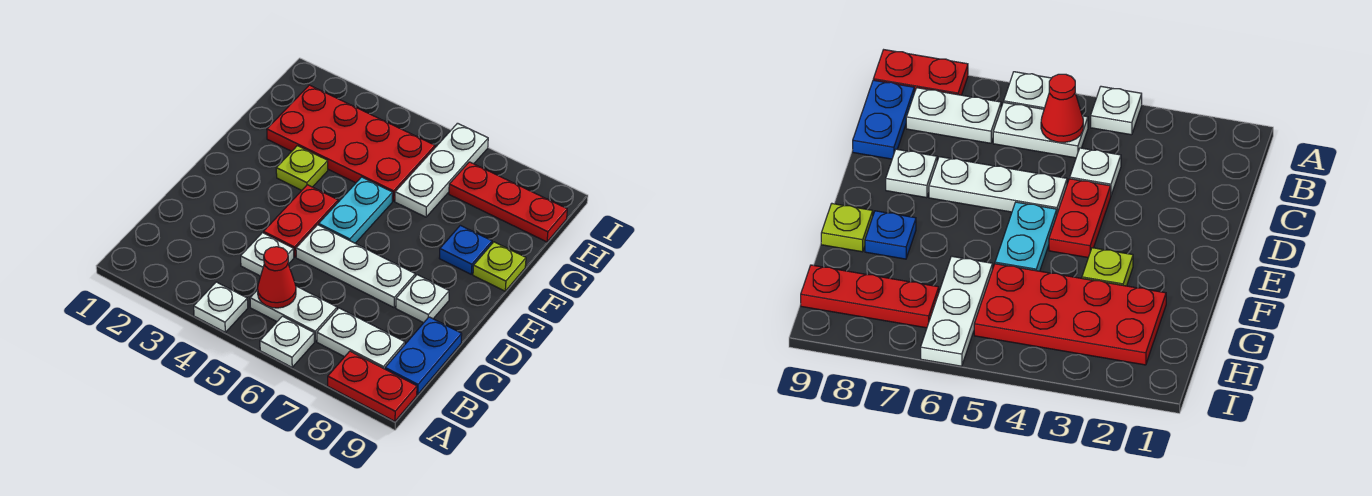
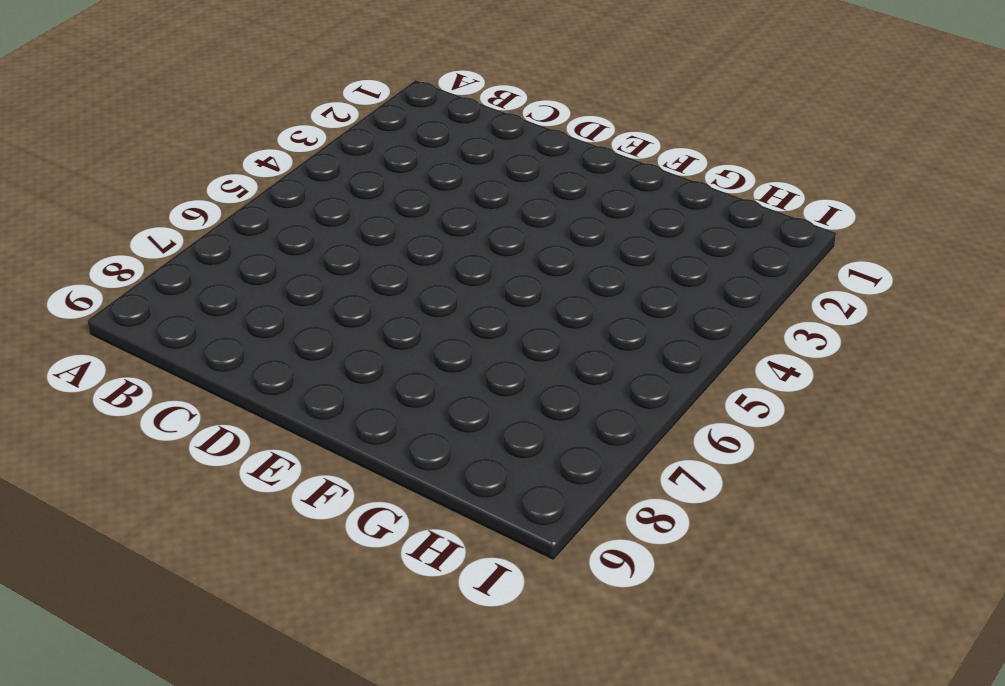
none -> white 1x1 plate [194,282,248,332]
none -> white 1x1 plate [260,316,314,367]
none -> red 1x2 plate [328,351,417,421]

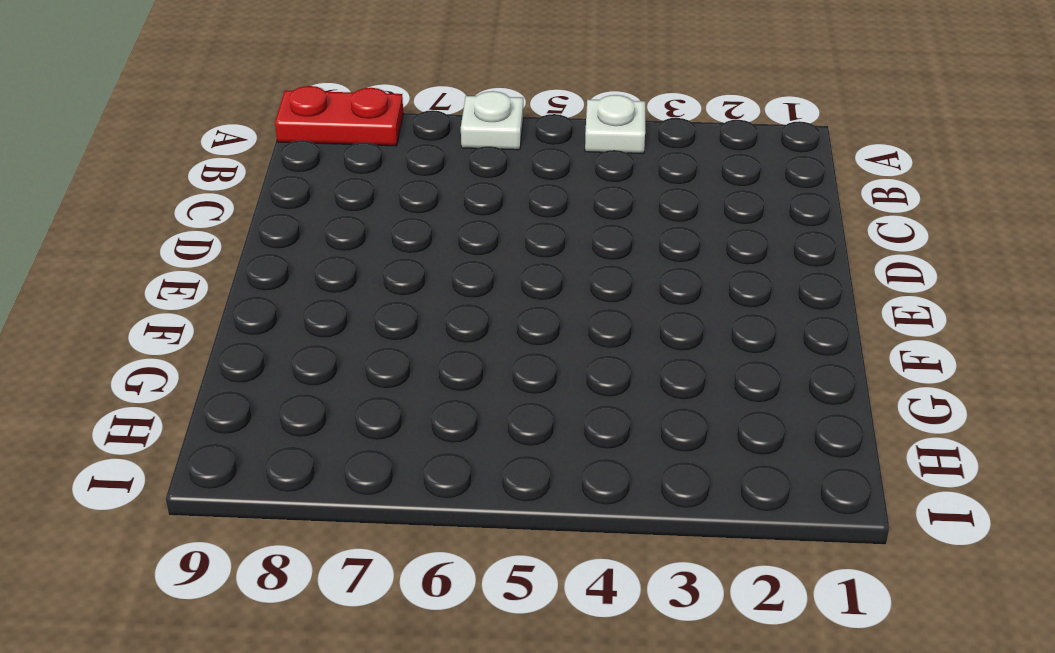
none -> white 1x2 plate [250,286,337,341]
none -> white 1x2 plate [317,308,405,369]
none -> blue 1x2 plate [385,317,462,394]

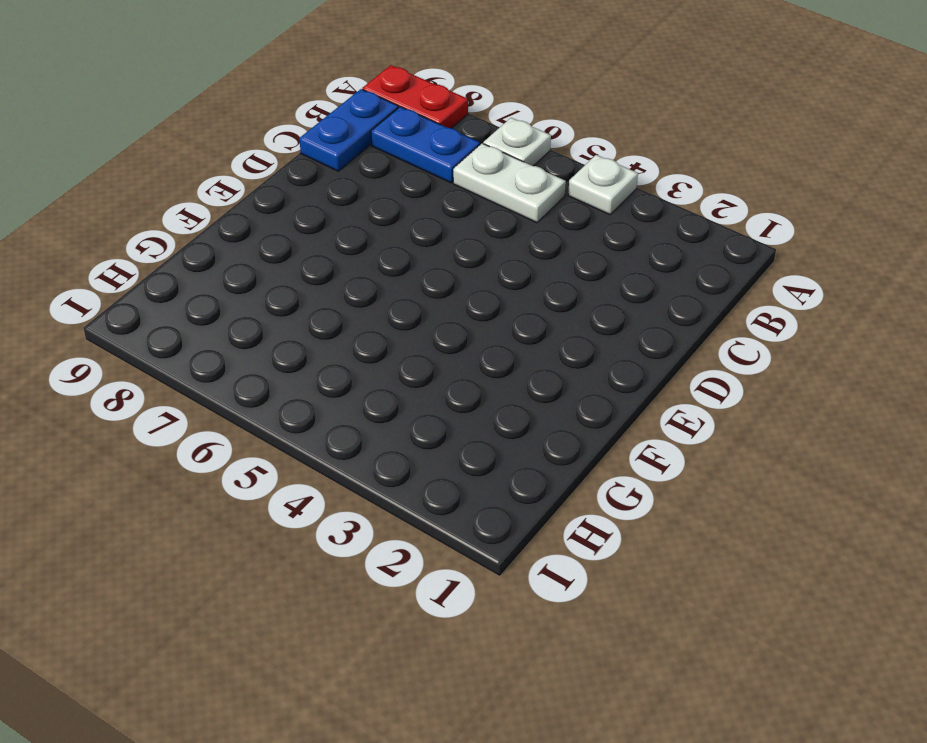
blue 1x2 plate [371,107,480,183] -> white 1x2 plate [317,308,405,369]
none -> white 1x1 plate [241,233,294,276]
none -> red 1x2 plate [264,185,338,257]
none -> white 1x3 plate [296,225,415,307]

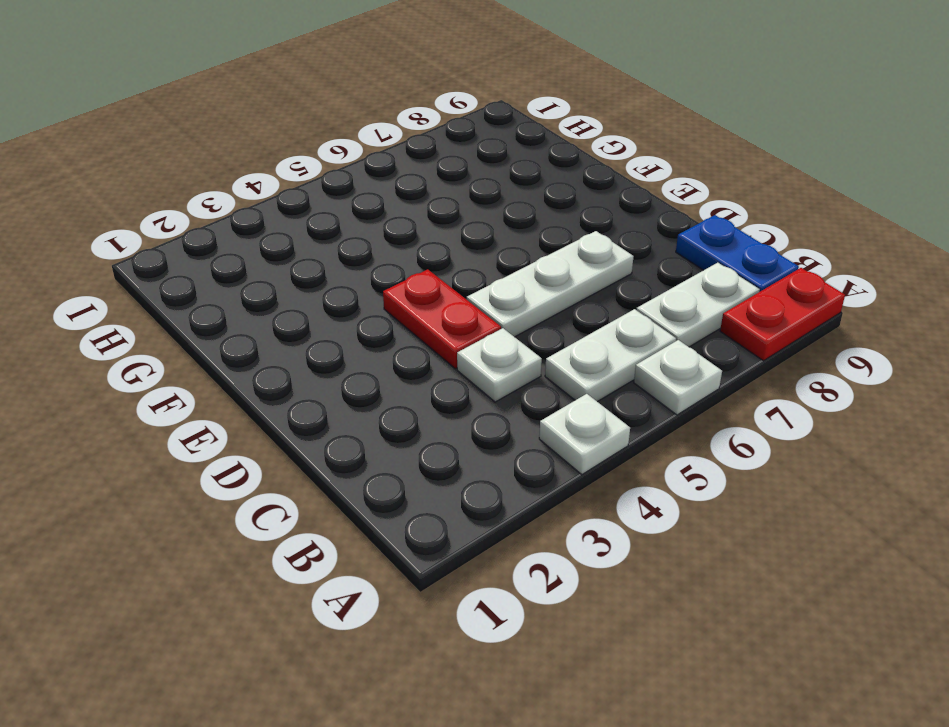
none -> white 1x1 plate [396,275,449,323]
none -> cyan 1x2 plate [319,177,393,243]
none -> lime 1x1 plate [276,146,328,190]

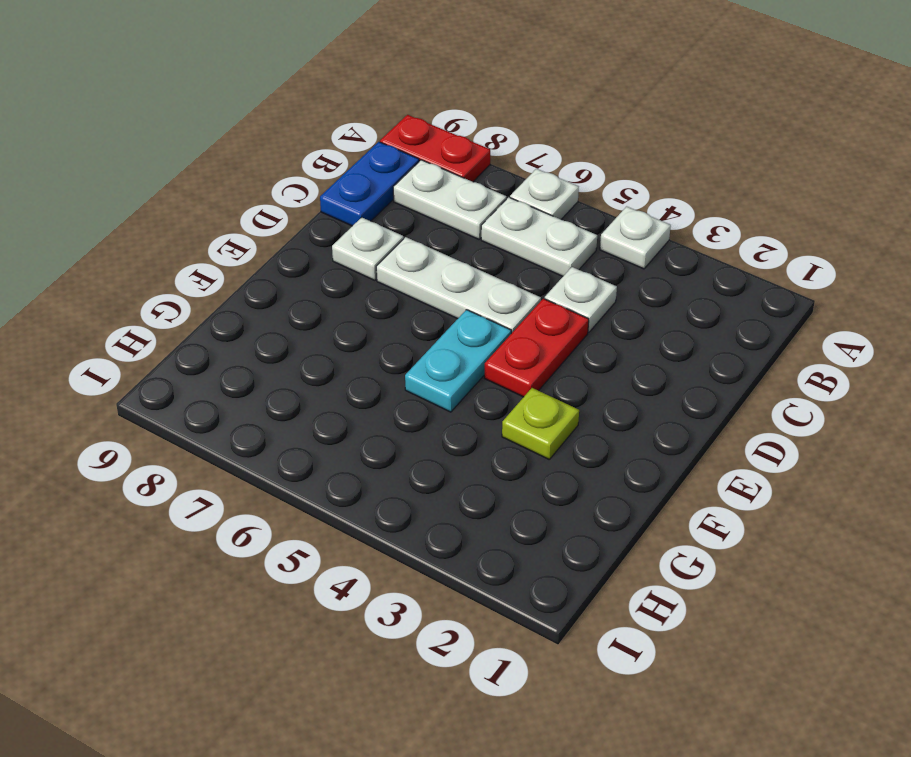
none -> blue 1x1 plate [439,225,492,274]
none -> lime 1x1 plate [473,242,526,291]
none -> red 2x4 plate [267,85,435,201]

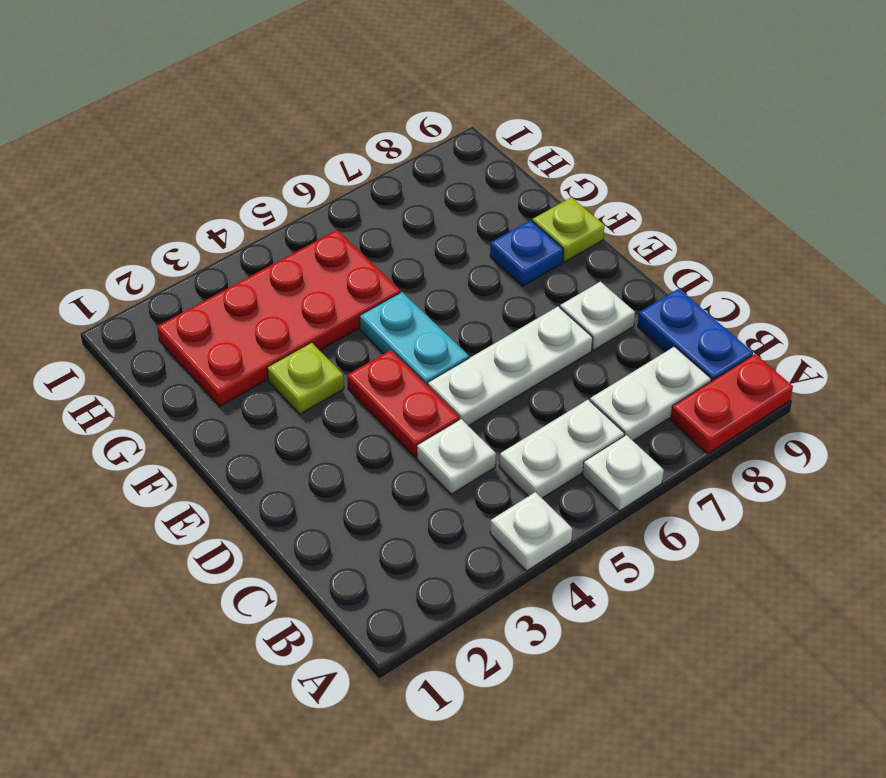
none -> white 1x3 plate [395,123,488,217]
none -> red 1x3 plate [449,162,567,242]
none -> red 1x1 cone [258,247,296,308]

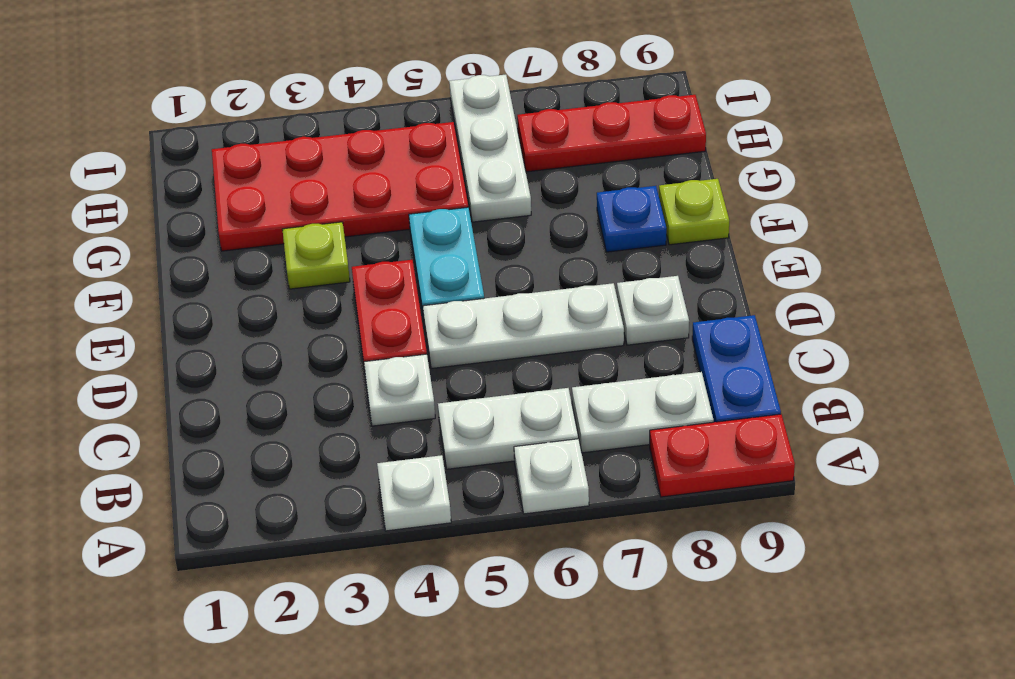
none -> red 1x1 cone [258,247,296,308]

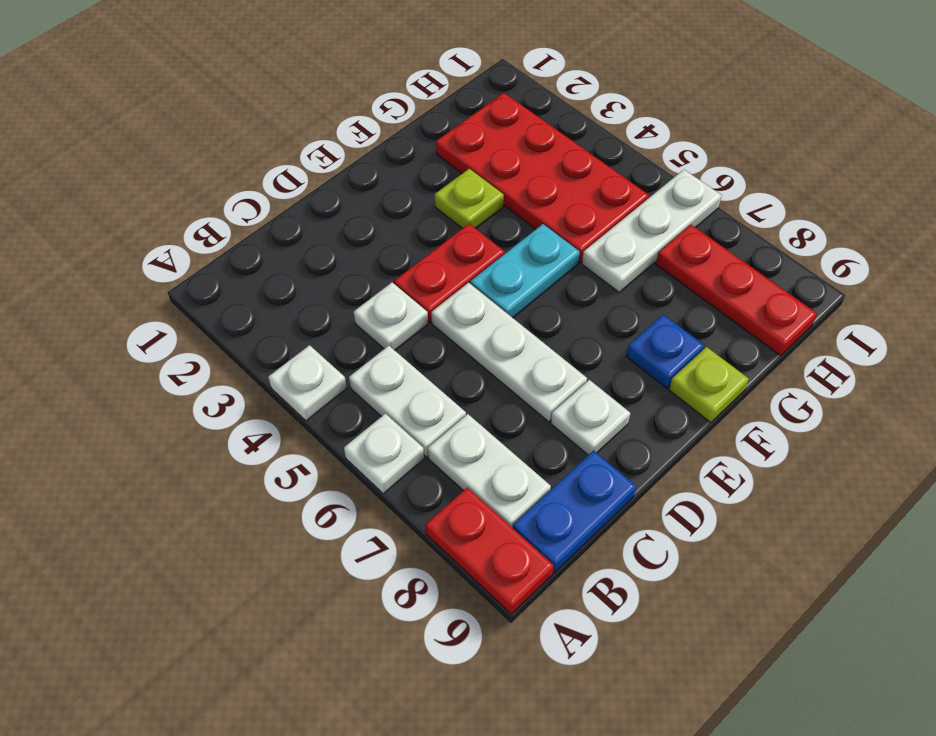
none -> red 1x1 cone [258,247,296,308]

